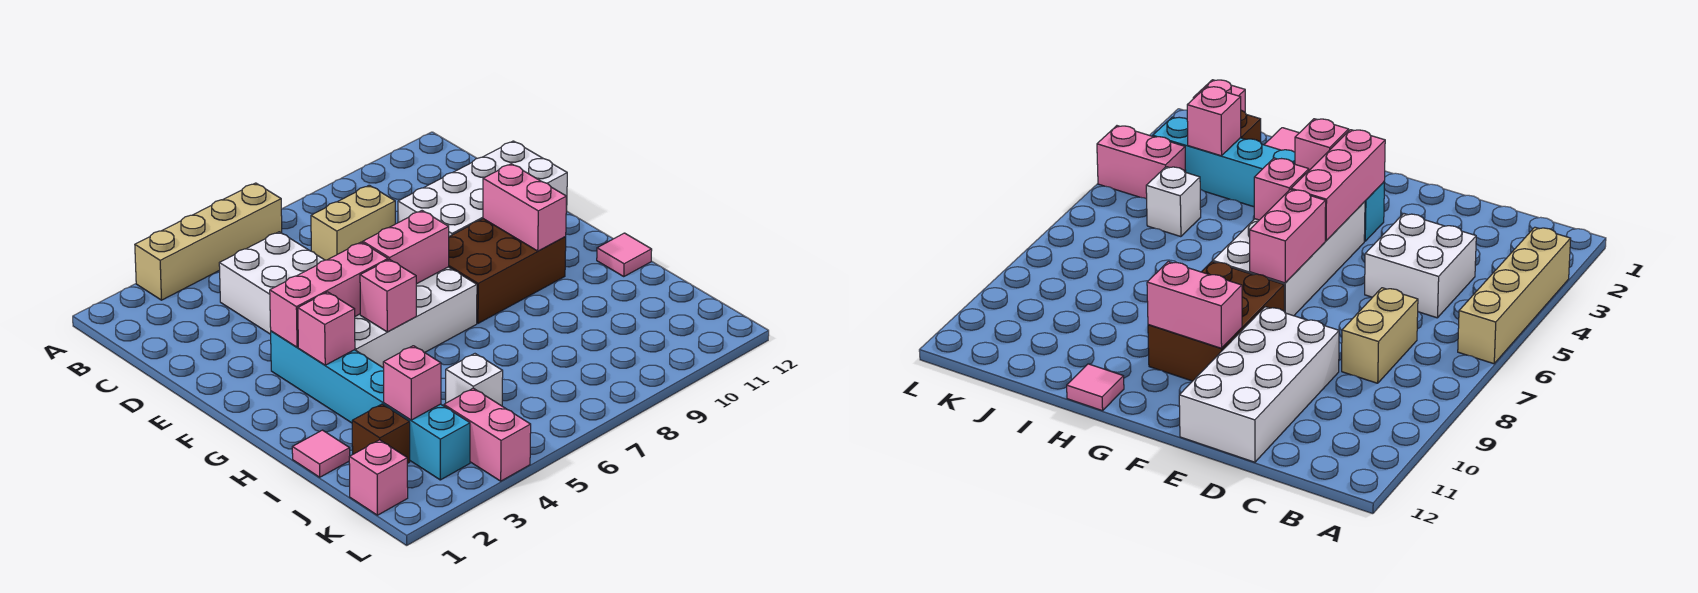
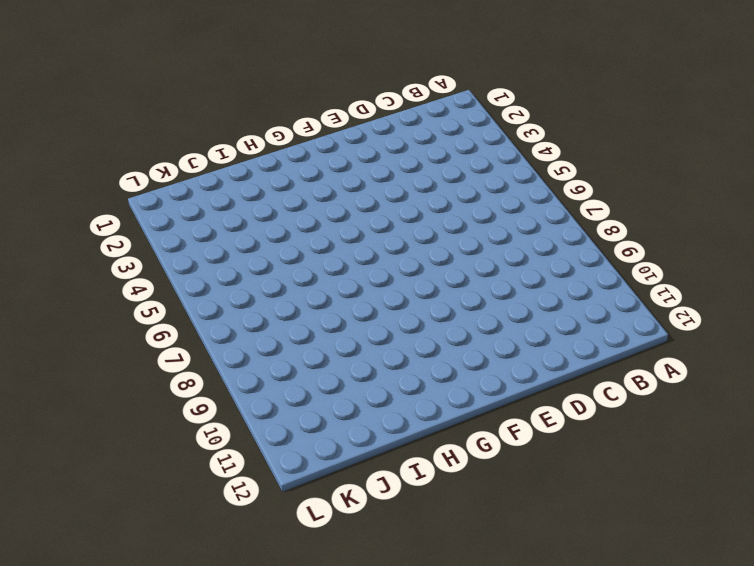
none -> tan 1x4 brick [135,183,282,300]
none -> white 2x2 brick [219,232,324,334]
none -> tan 1x2 brick [311,185,395,260]

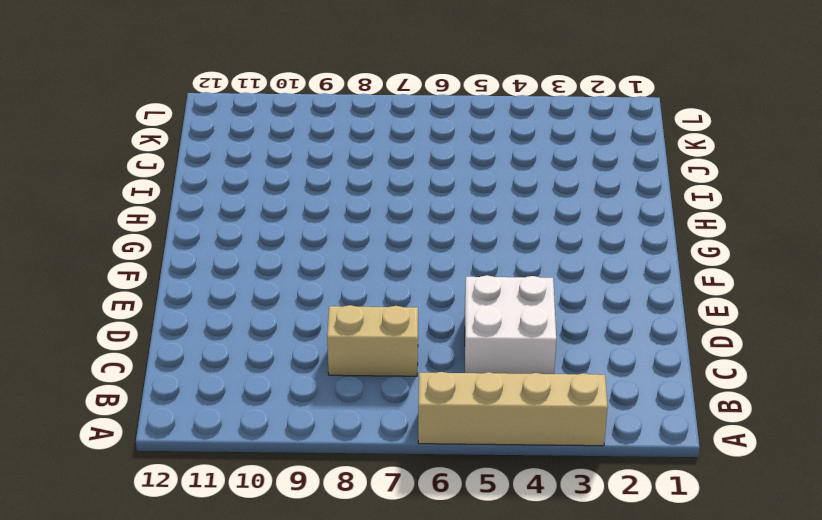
none -> white 2x4 brick [398,141,567,237]
none -> cyan 1x6 brick [271,331,470,480]
none -> white 2x4 brick [355,267,477,368]

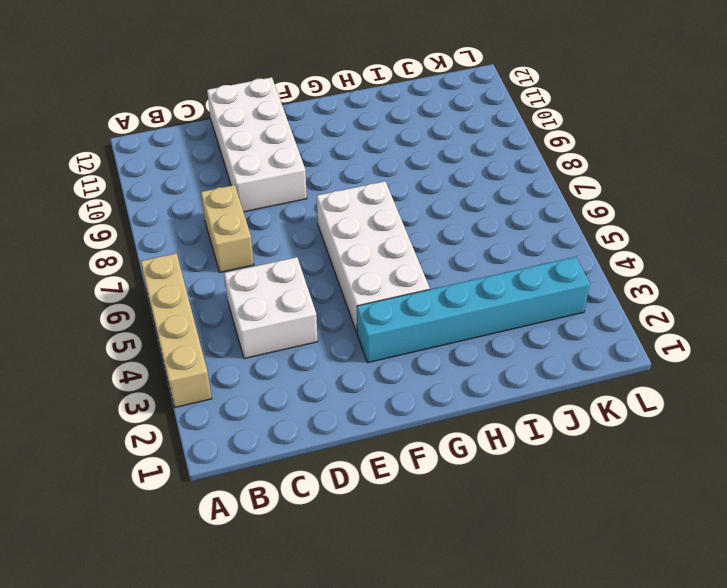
none -> brown 2x3 brick [449,219,566,323]
none -> pink 1x1 tile [597,233,652,276]
none -> pink 1x1 tile [292,430,350,477]

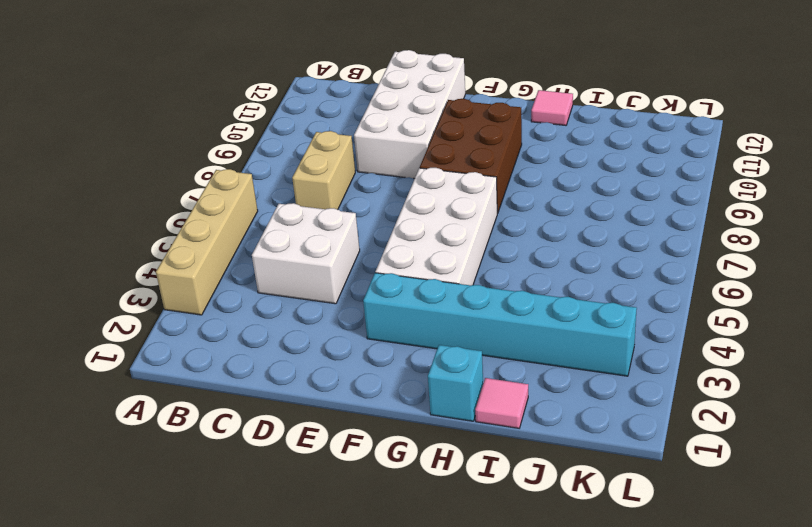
cyan 1x1 brick [428,345,483,421] -> none
none -> brown 1x1 brick [352,404,410,464]
none -> white 1x1 brick [446,354,503,406]
none -> pink 1x1 brick [349,440,408,515]

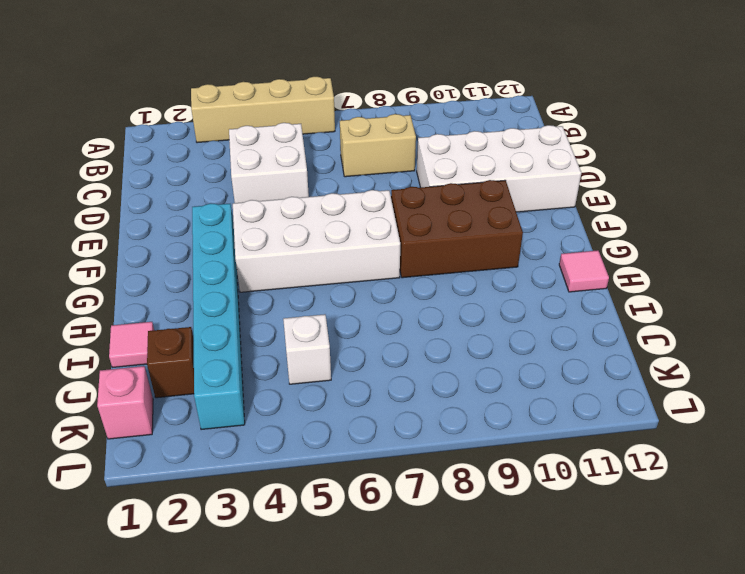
none -> pink 1x2 brick [444,388,531,481]
none -> pink 1x3 brick [270,242,388,347]
none -> pink 1x2 brick [363,211,449,284]

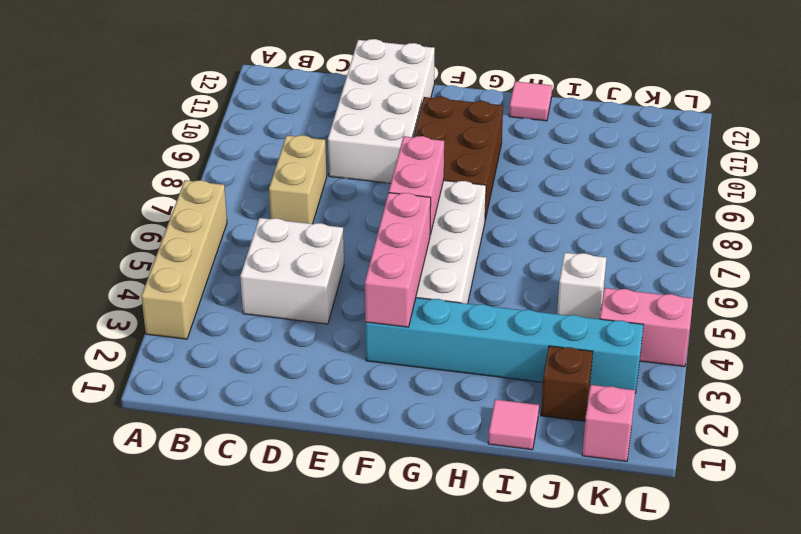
none -> pink 1x2 brick [483,164,566,251]
none -> pink 1x1 brick [298,292,355,365]
none -> pink 1x1 brick [360,259,416,332]

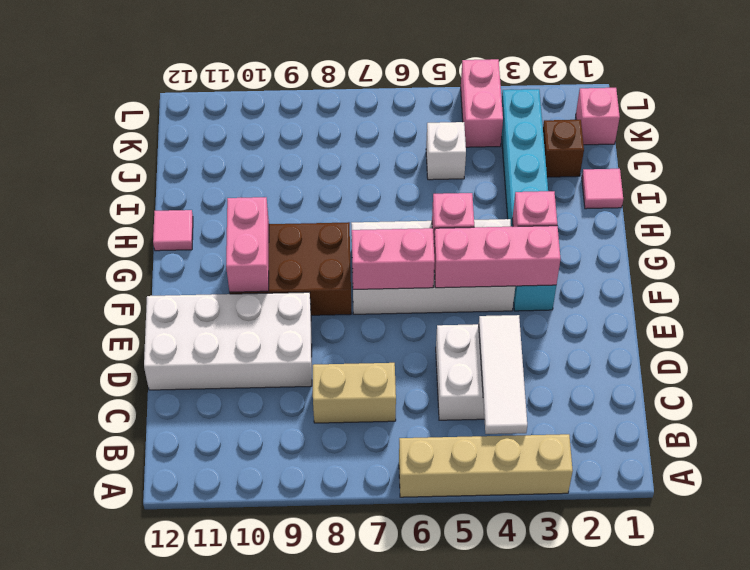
white 1x3 tile [479,315,527,434] -> none
none -> pink 1x1 brick [383,346,441,420]

